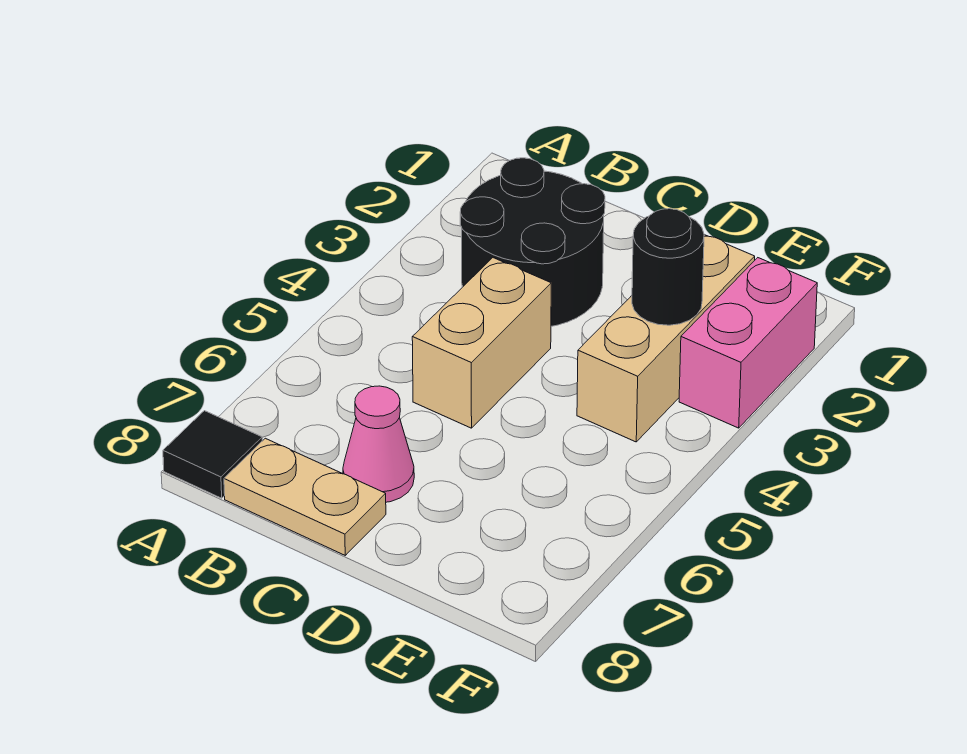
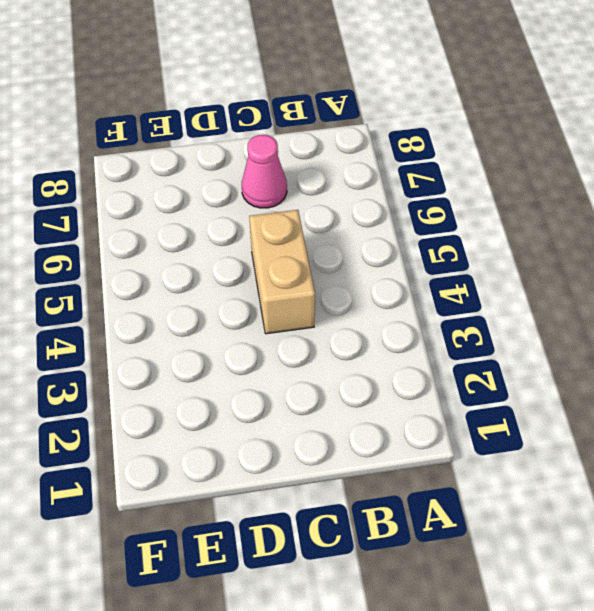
none -> black 1x1 tile [163,411,262,498]
none -> black 2x2 round brick [460,158,605,326]

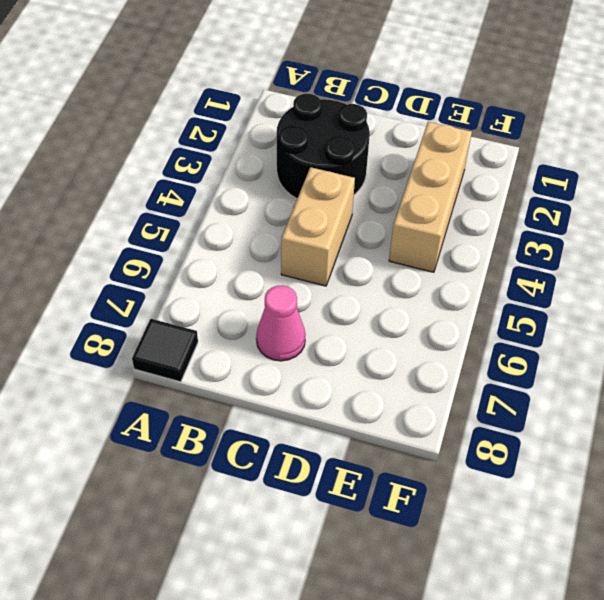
none -> tan 1x2 plate [224,438,386,555]
none -> pink 1x2 brick [679,258,817,428]

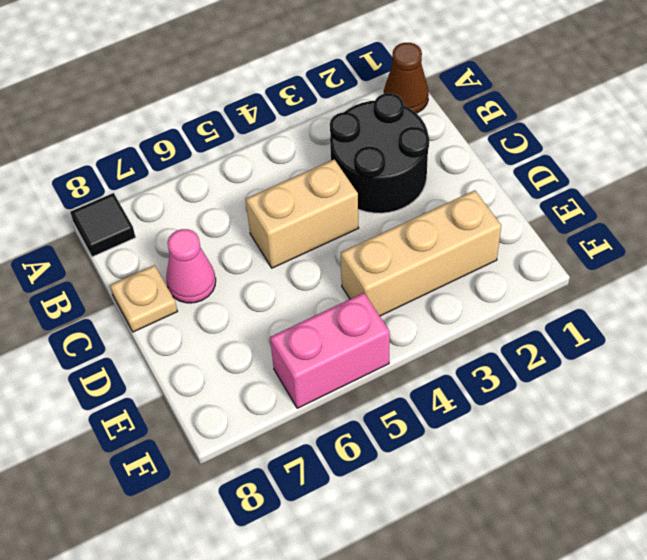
brown 1x1 cone [384,43,429,113] -> none
tan 1x1 plate [110,265,177,332] -> tan 1x2 plate [224,438,386,555]
pink 1x2 brick [270,293,390,408] -> pink 1x2 brick moved to [679,258,817,428]
none -> black 1x1 round brick [632,209,704,325]

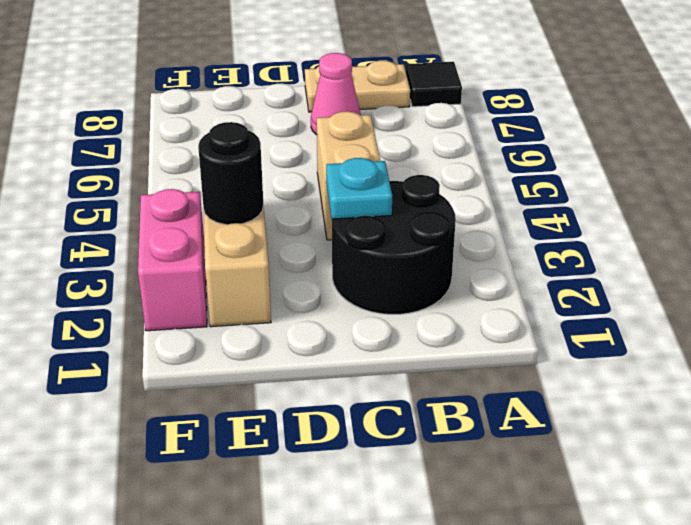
cyan 1x1 plate [326,158,392,219] -> none

